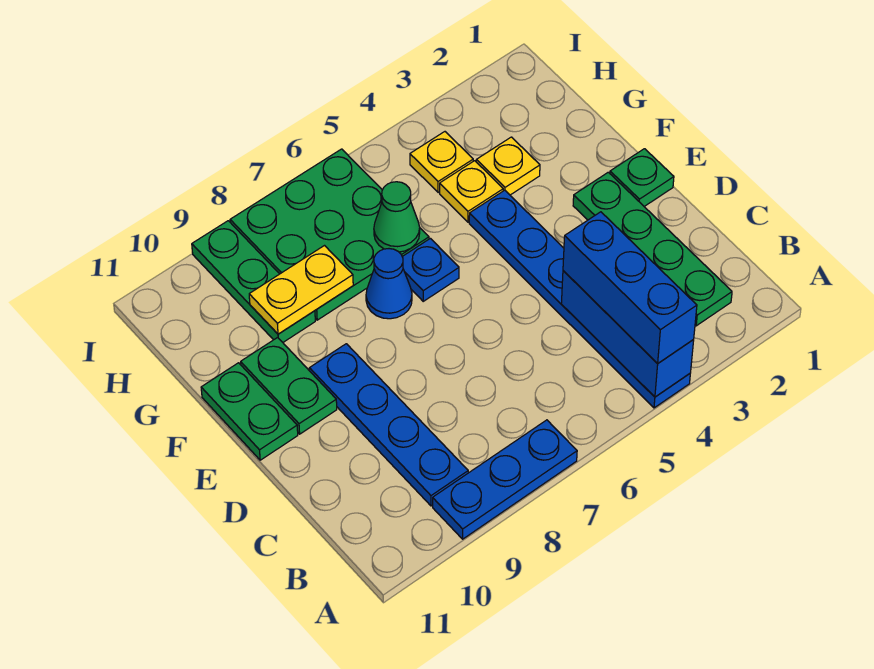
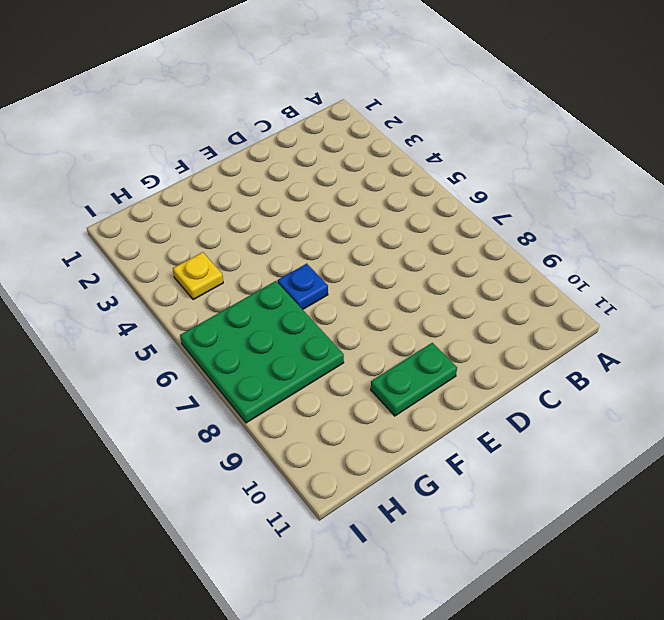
none -> blue 1x6 plate [469,190,690,408]
none -> blue 1x3 plate [433,420,577,539]
none -> green 1x4 plate [573,172,732,326]

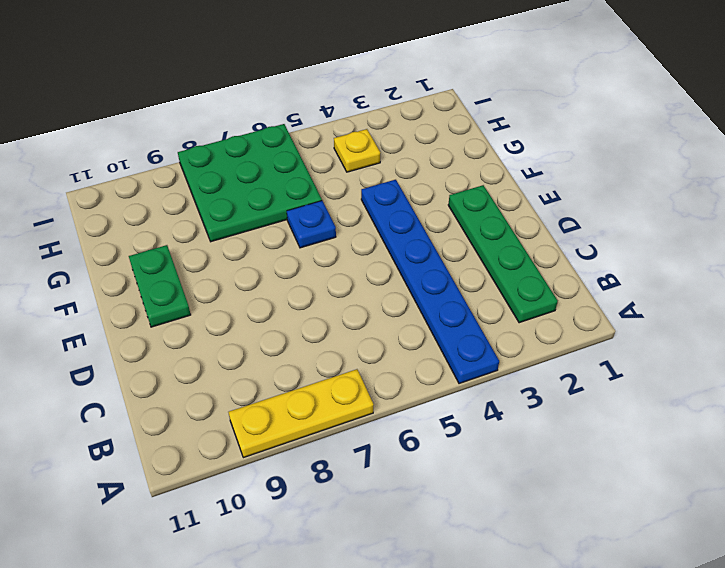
yellow 1x3 plate [228,369,374,458] -> blue 1x3 plate [433,420,577,539]
none -> blue 1x4 plate [309,344,468,506]
none -> green 1x1 plate [610,149,674,206]
none -> green 1x2 plate [201,363,298,460]

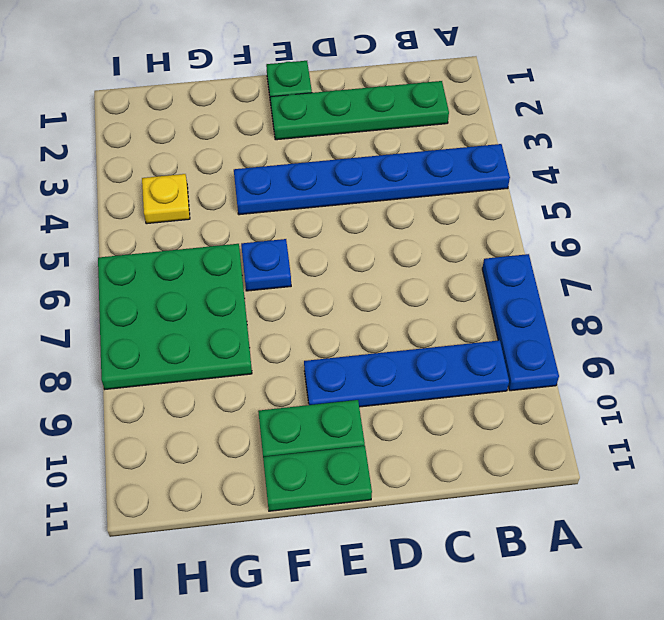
none -> blue 1x1 cone [366,249,412,319]
none -> yellow 1x1 plate [476,137,540,195]
none -> yellow 1x1 plate [440,161,503,222]

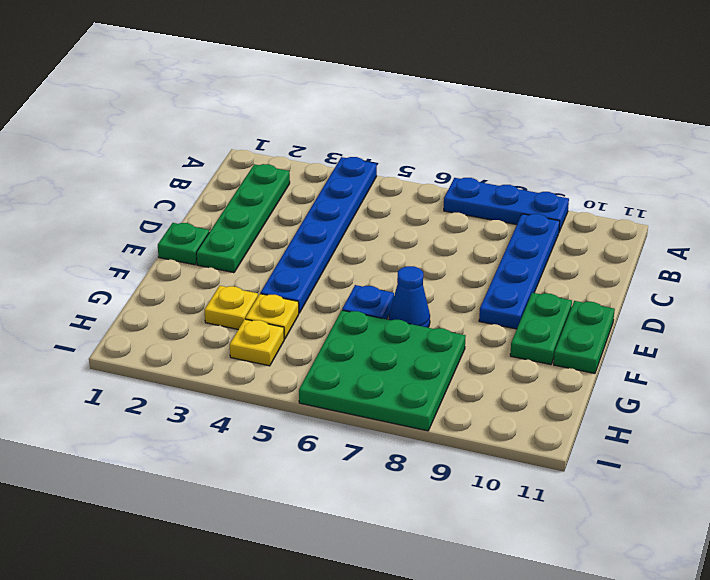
none -> green 1x3 plate [192,221,315,342]
none -> blue 1x3 brick [561,271,694,397]
none -> green 1x1 cone [374,182,420,252]

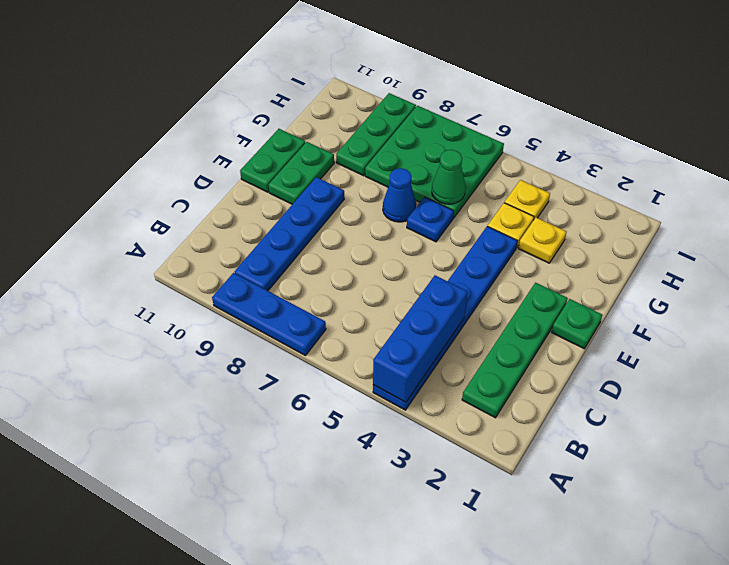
none -> yellow 1x2 plate [249,246,353,334]
none -> blue 1x3 brick [563,212,697,364]

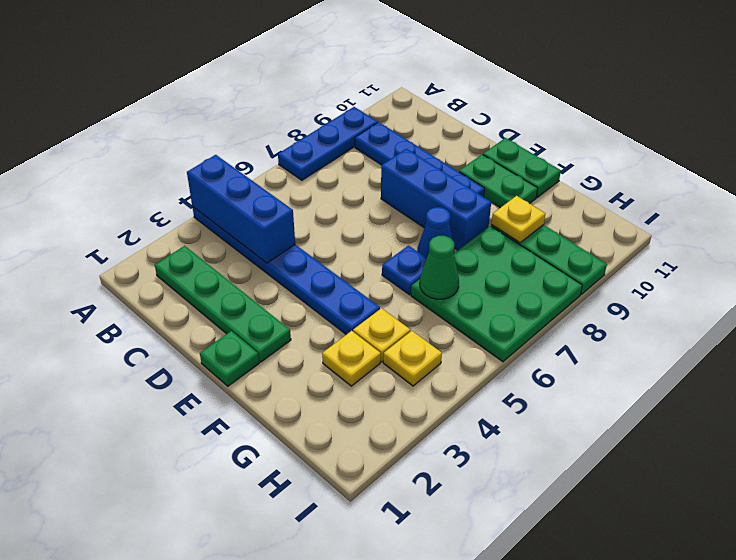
blue 1x3 brick [381,149,491,250] -> blue 1x3 brick moved to [563,212,697,364]
yellow 1x1 plate [491,196,545,243] -> yellow 1x2 plate [249,246,353,334]

